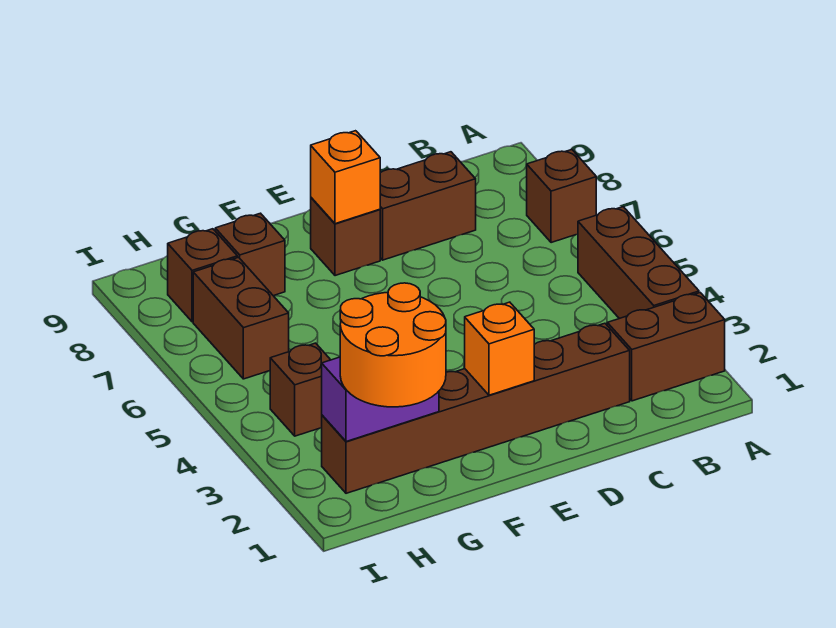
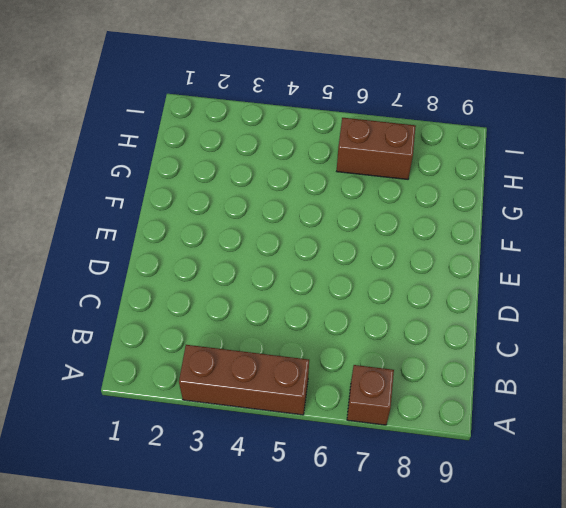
none -> brown 1x2 brick [607,293,725,401]
none -> brown 1x6 brick [322,323,630,493]
none -> brown 1x2 brick [380,152,476,260]

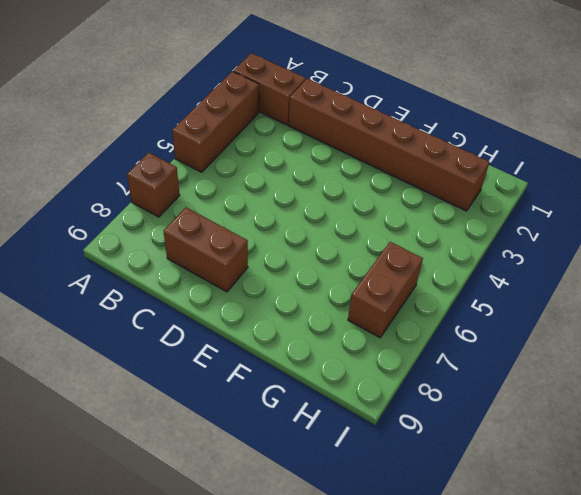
none -> brown 1x1 brick [311,198,380,276]
none -> brown 1x1 brick [215,213,285,296]
none -> brown 1x1 brick [270,343,330,436]

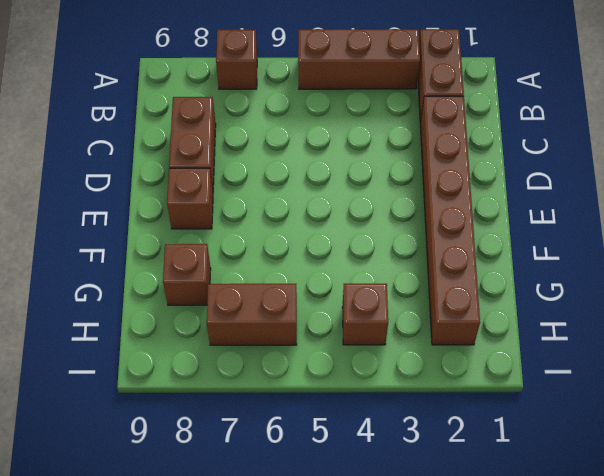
none -> brown 1x1 brick [168,229,237,322]
none -> orange 1x1 brick [465,302,534,395]
none -> orange 1x1 brick [311,131,380,224]

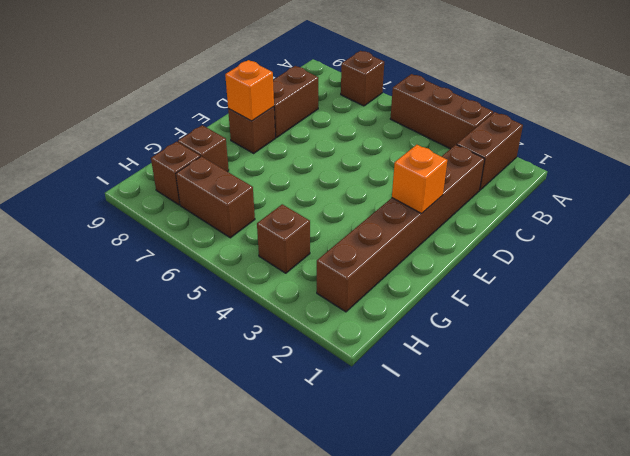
none -> purple 1x2 brick [322,357,439,442]
none -> orange 2x2 round brick [340,283,446,407]

